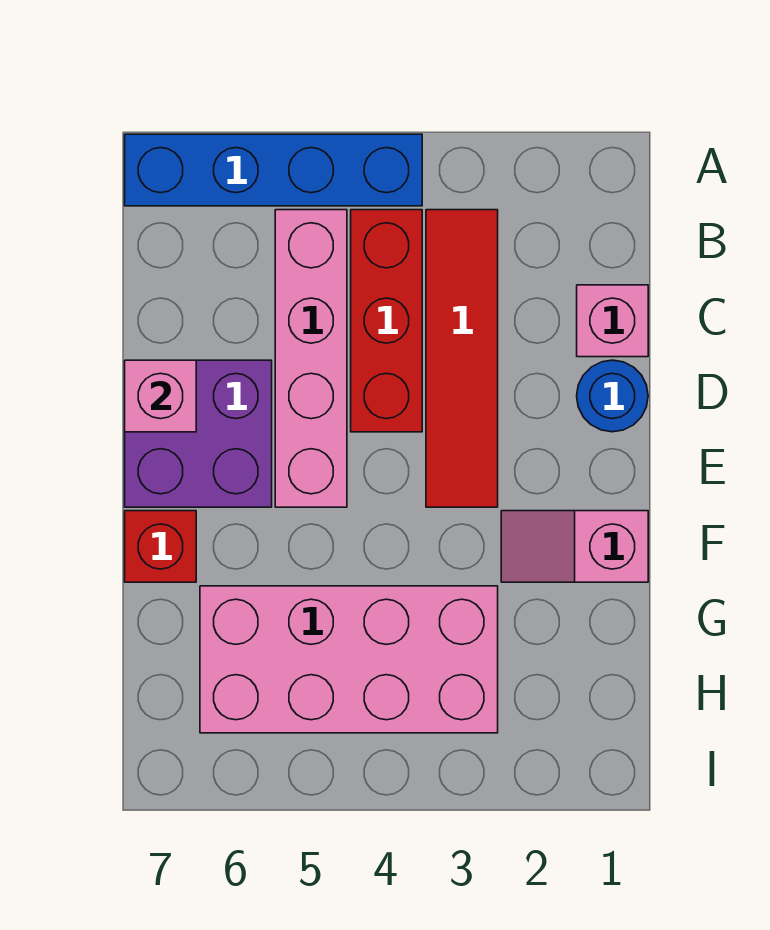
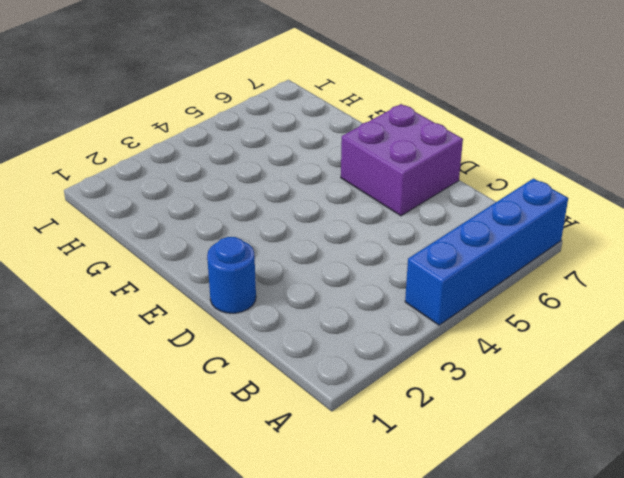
none -> red 1x4 tile [426,210,498,507]
none -> red 1x3 brick [351,210,422,432]

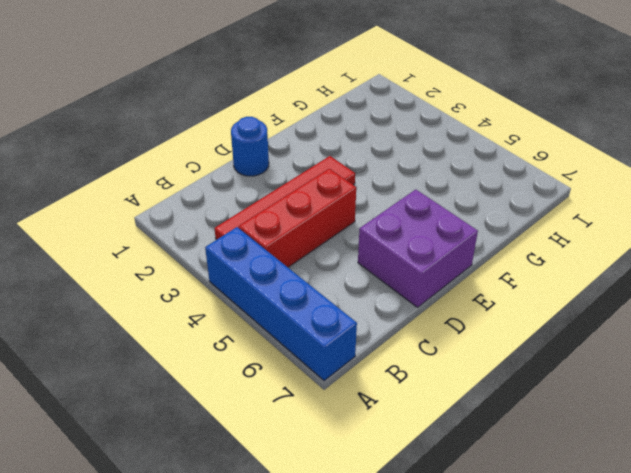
none -> pink 1x4 brick [275,210,347,507]
none -> pink 1x1 brick [577,285,648,357]

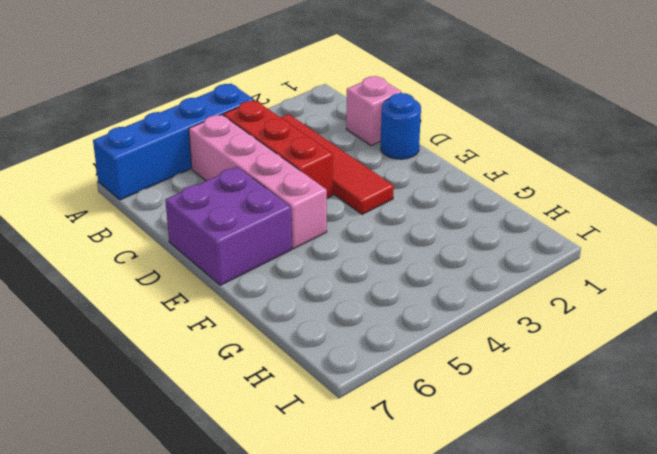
none -> pink 1x2 slope [501,511,648,582]
none -> red 1x1 brick [125,511,196,582]

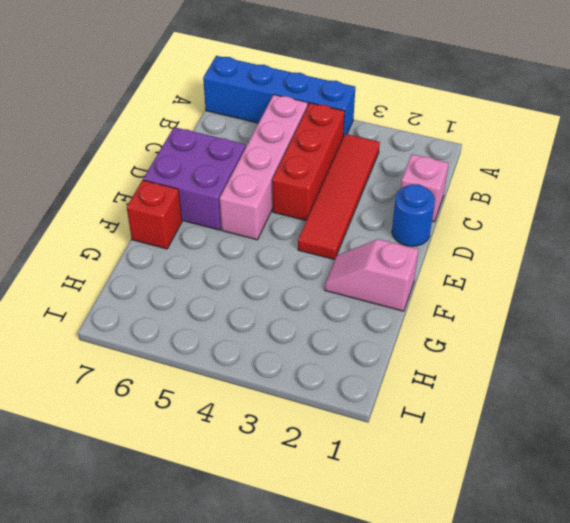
none -> pink 2x4 brick [200,586,498,733]
none -> pink 1x1 brick [125,360,196,432]

